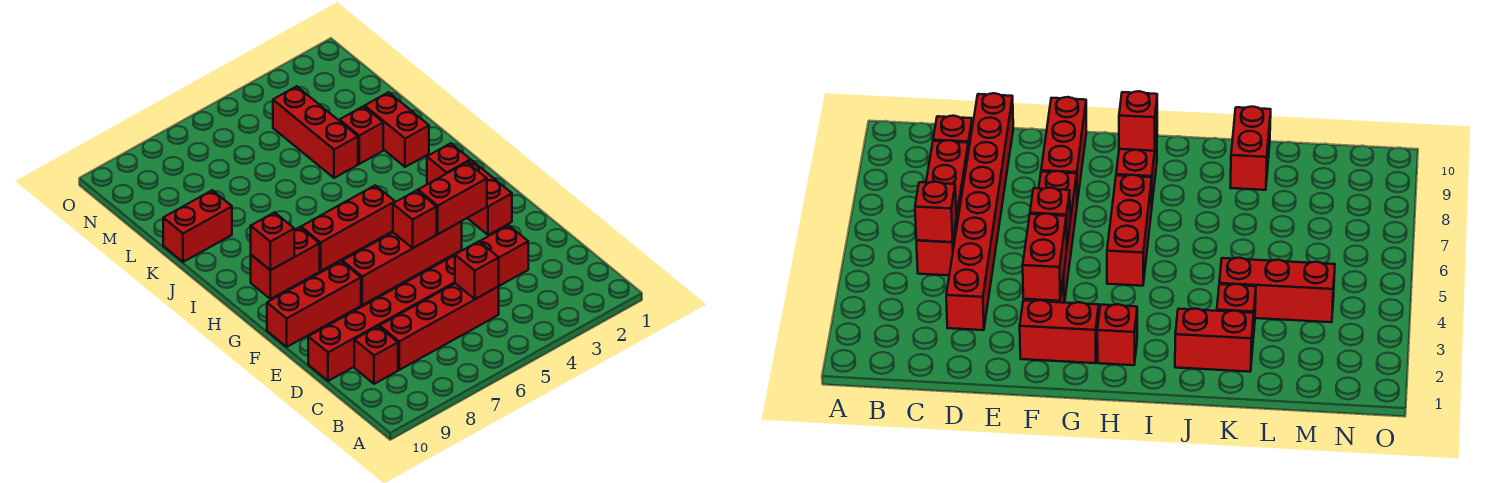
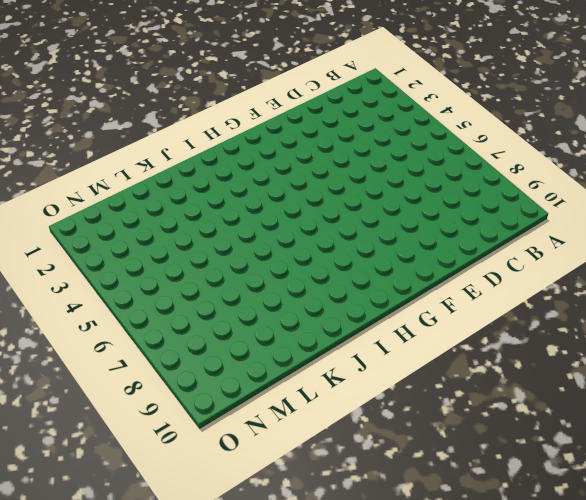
none -> red 1x4 brick [380,284,499,370]
none -> red 1x1 brick [354,326,398,384]
none -> red 1x8 brick [308,225,528,381]

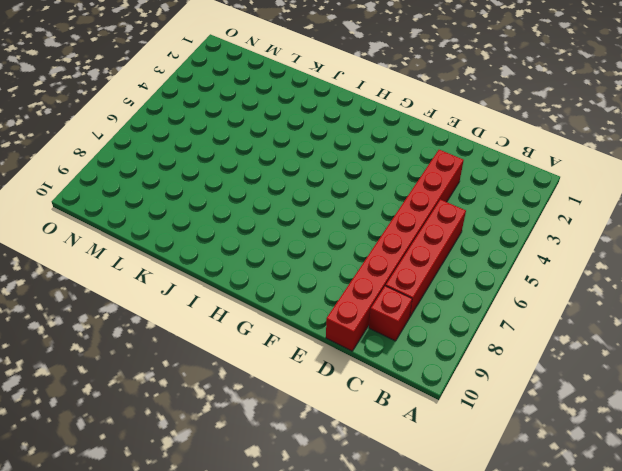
none -> red 1x2 brick [468,160,512,235]
none -> red 1x4 brick [342,221,462,305]
none -> red 1x3 brick [267,261,361,347]

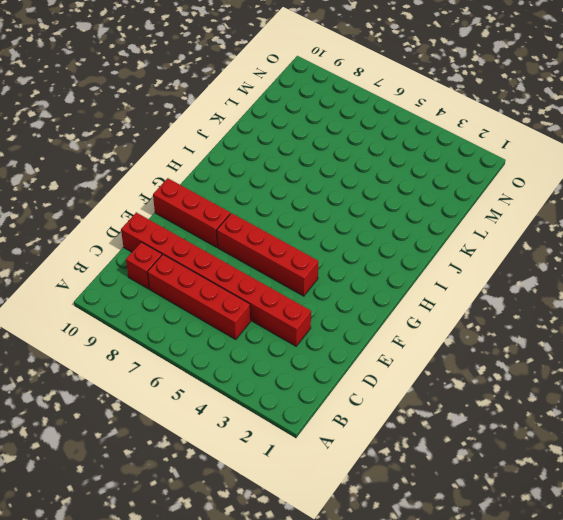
none -> red 1x2 brick [468,160,512,235]
none -> red 1x1 brick [427,143,471,184]
none -> red 1x3 brick [301,185,395,271]

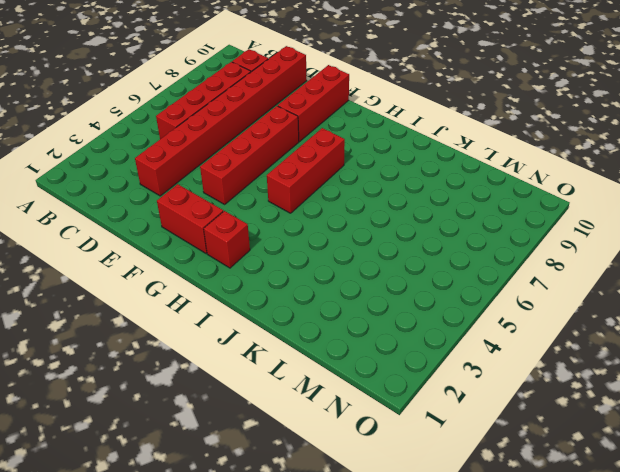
none -> red 1x2 brick [251,227,320,299]
none -> red 1x2 brick [365,92,429,167]
none -> red 1x1 brick [340,106,383,164]

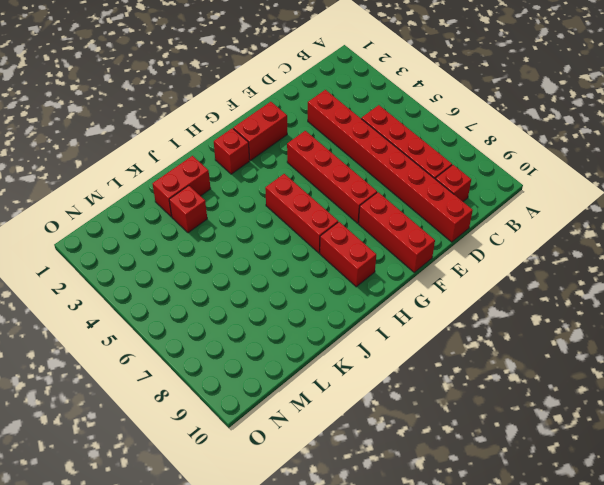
none -> red 1x3 brick [273,86,358,178]
none -> red 1x2 brick [163,190,232,262]
none -> red 1x1 brick [455,242,499,299]

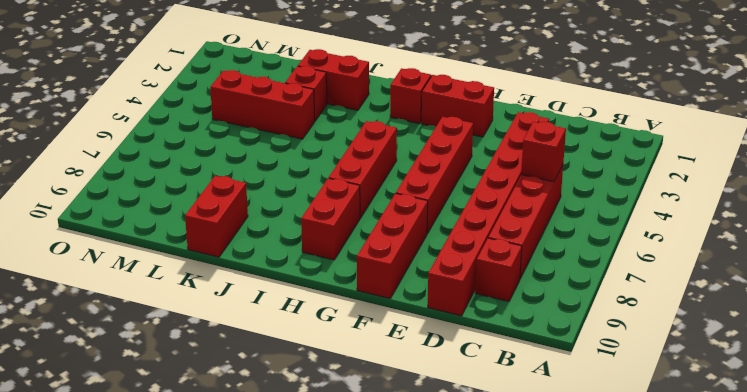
none -> red 1x2 brick [418,162,487,234]
none -> red 1x1 brick [393,190,437,248]
none -> red 1x1 brick [251,212,294,270]

